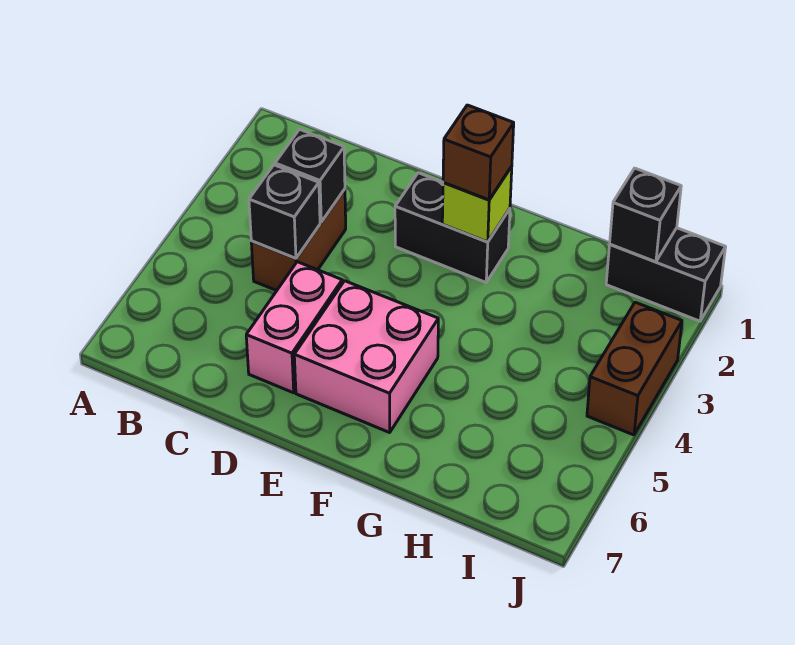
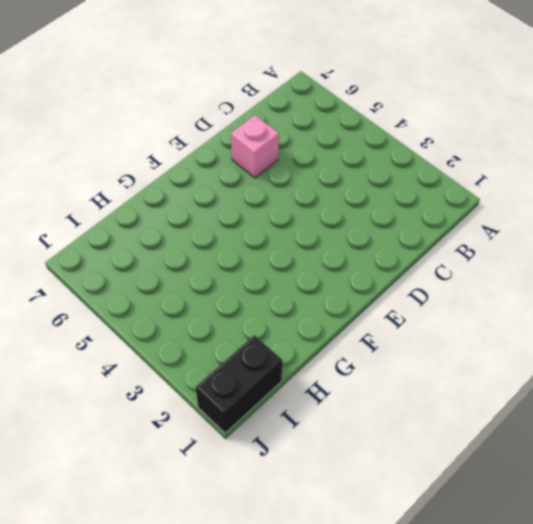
pink 1x1 brick [231,115,279,178] -> pink 1x2 brick [246,262,342,393]
none -> brown 1x2 brick [251,189,346,291]
none -> black 1x2 brick [395,173,510,282]

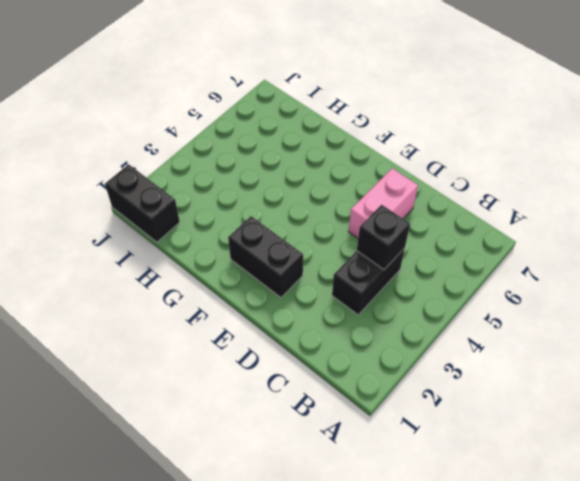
black 1x2 brick [332,248,405,315] -> brown 1x2 brick [251,189,346,291]
none -> pink 2x2 brick [294,281,438,433]
none -> brown 1x2 brick [587,302,682,435]

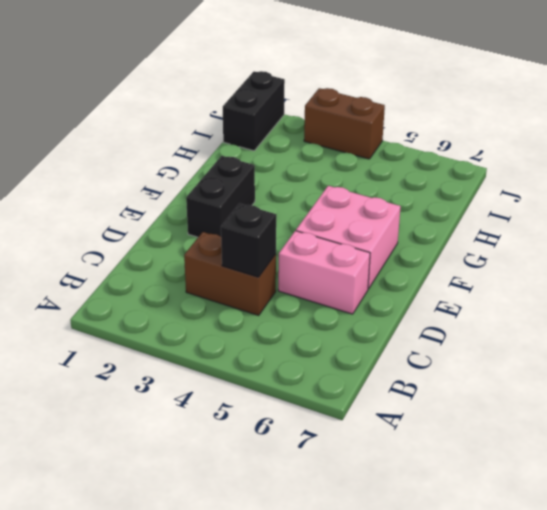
none -> black 1x1 brick [275,129,345,222]
none -> lime 1x1 brick [442,166,512,242]

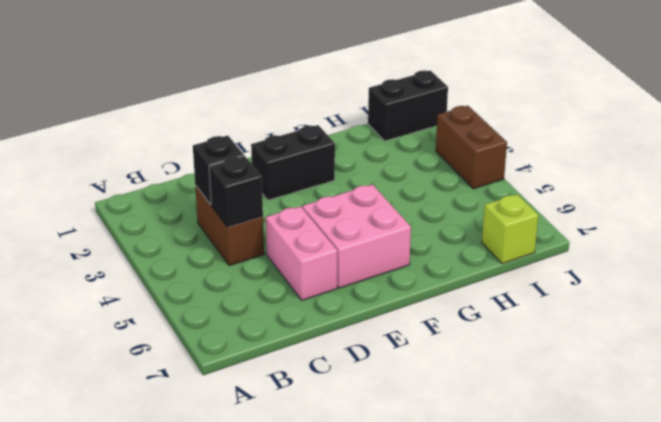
lime 1x1 brick [482,194,538,264] -> lime 1x1 brick moved to [442,166,512,242]
none -> black 1x1 brick [610,168,681,262]
none -> brown 1x1 brick [443,105,514,200]

